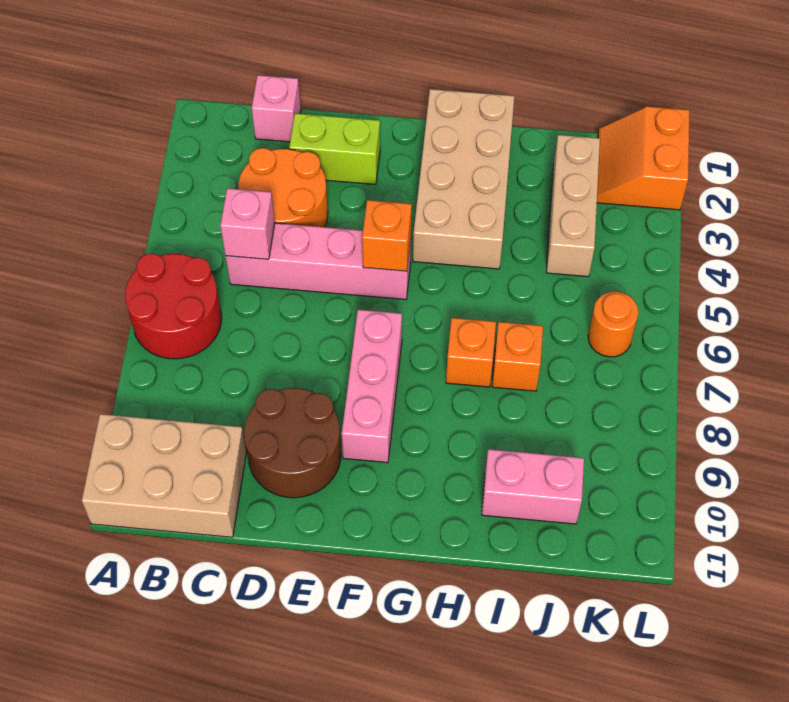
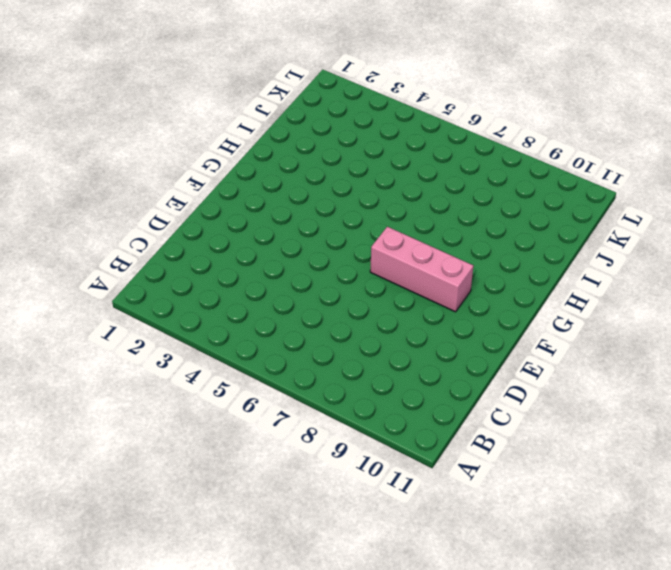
none -> red 2x2 round brick [125,254,222,359]
none -> tan 2x3 brick [82,414,246,537]
none -> pink 1x1 brick [252,75,301,142]

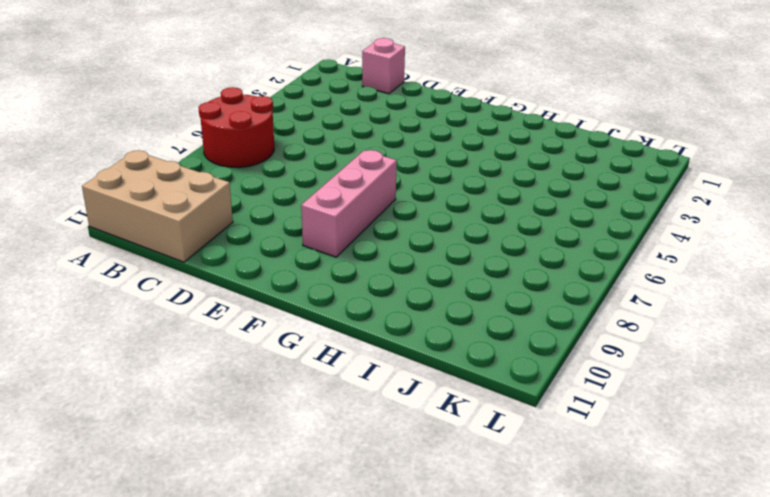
none -> orange 2x2 round brick [238,148,328,227]
none -> pink 1x4 brick [225,223,411,300]
none -> lime 1x2 brick [289,113,380,185]

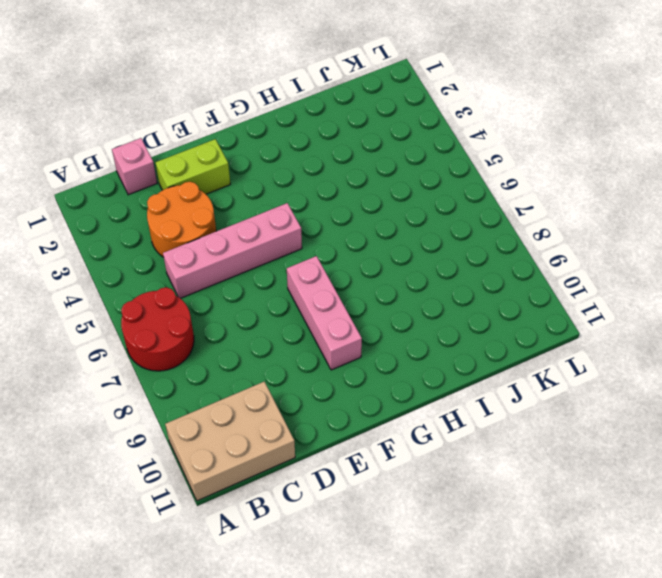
none -> brown 2x2 round brick [244,388,341,498]
none -> tan 2x4 brick [413,89,514,269]
none -> orange 1x1 brick [446,318,496,387]

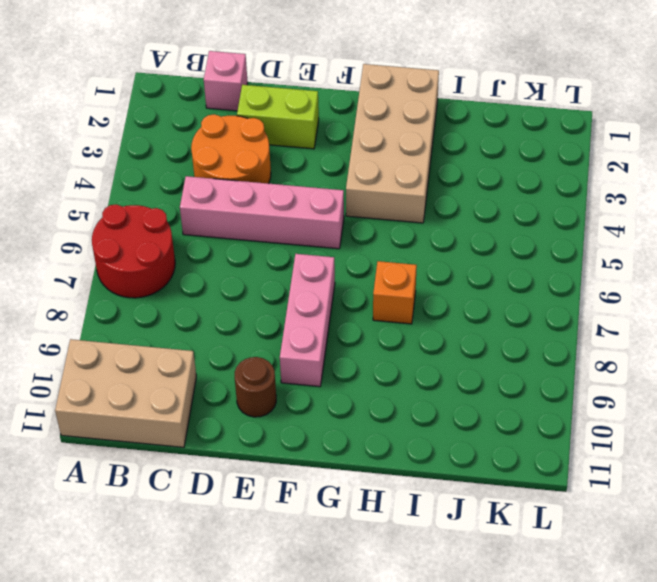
brown 1x1 round brick [235,357,276,417] -> brown 2x2 round brick [244,388,341,498]
none -> orange 1x1 brick [492,322,543,391]
none -> pink 1x2 brick [482,449,584,524]
none -> tan 1x3 brick [546,135,600,277]

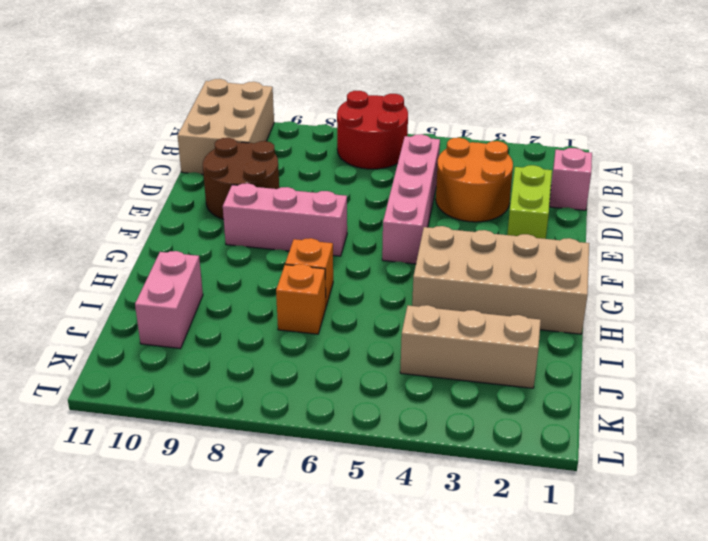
none -> orange 2x2 slope [597,106,689,210]
none -> orange 1x1 round brick [588,291,639,357]
none -> pink 1x1 brick [220,188,275,259]

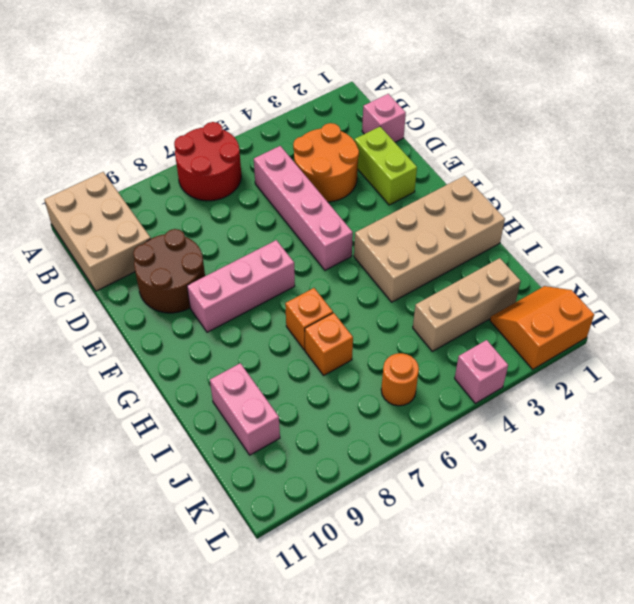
pink 1x1 brick [455,340,508,403] -> pink 1x1 brick moved to [220,188,275,259]
none -> orange 1x1 brick [362,200,412,271]

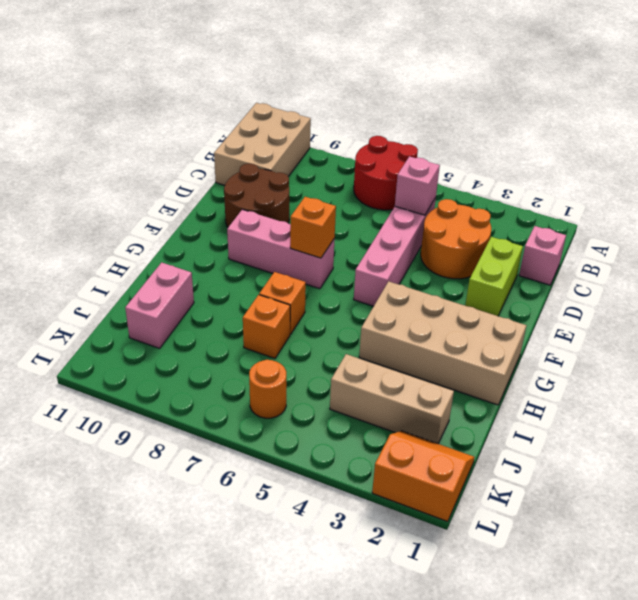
orange 1x1 brick [290,197,336,258] -> orange 1x1 brick moved to [362,200,412,271]

